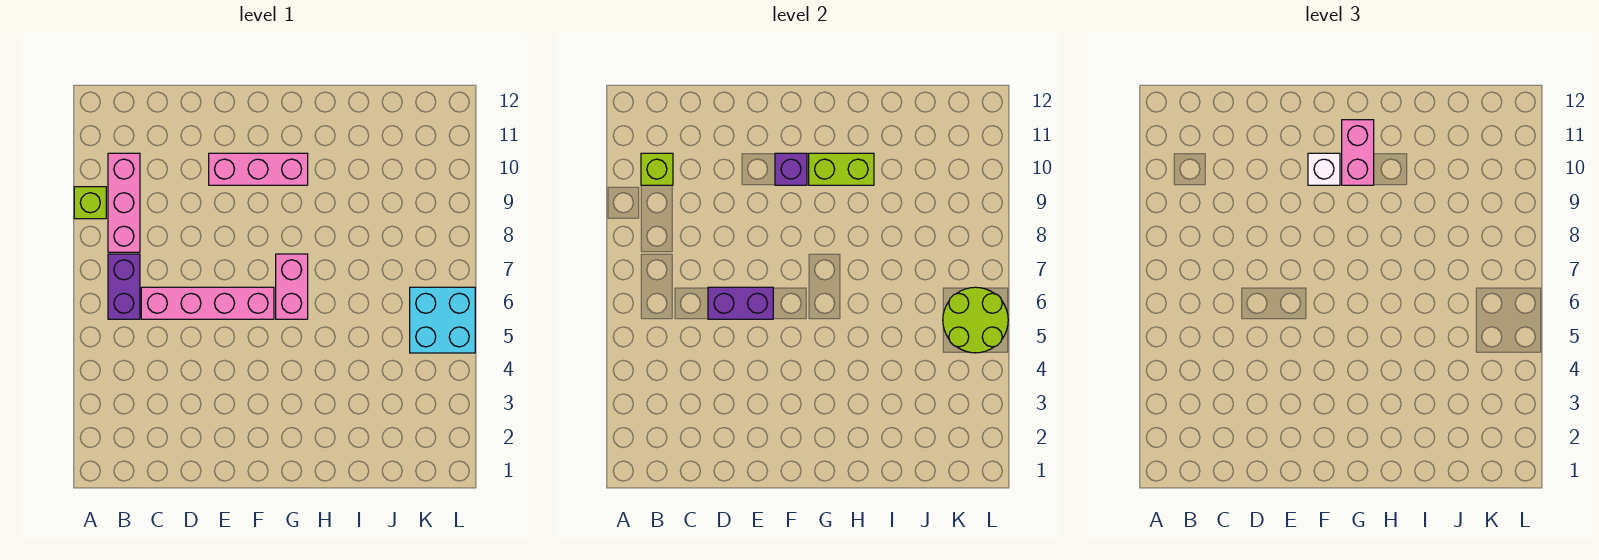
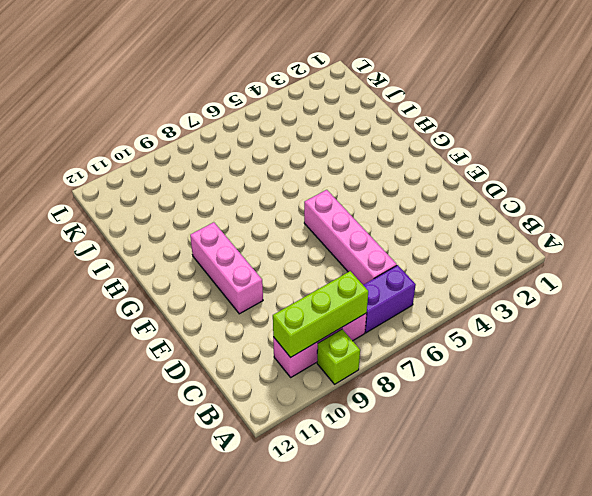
lime 1x3 brick [273,271,368,357] -> lime 1x1 brick [641,153,673,185]
none -> pink 1x2 brick [276,254,308,319]
none -> cyan 2x2 brick [410,287,475,353]
none -> purple 1x2 brick [708,287,773,319]

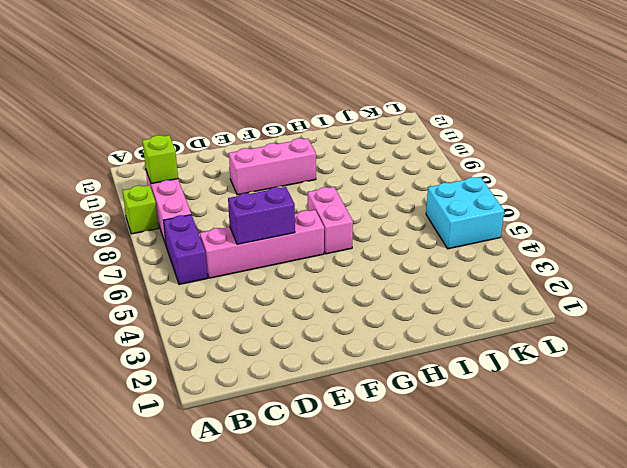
none -> purple 1x1 brick [775,153,807,185]
none -> lime 1x2 brick [809,153,874,185]
none -> lime 2x2 round brick [943,287,1008,353]

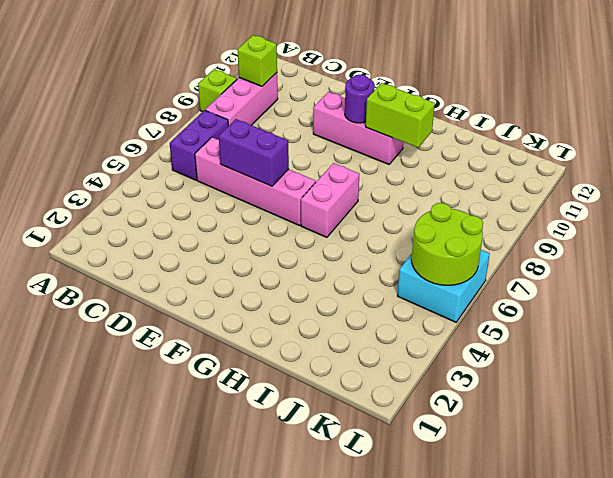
purple 1x1 round brick [345,75,375,123] -> purple 1x1 brick [775,153,807,185]
none -> white 1x1 brick [1308,153,1340,185]
none -> pink 1x2 brick [1342,120,1374,185]

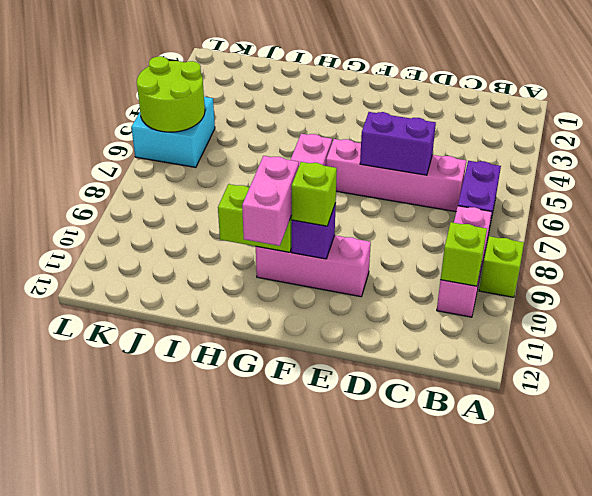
lime 1x1 brick [291,162,337,226] -> white 1x1 brick [1308,153,1340,185]

